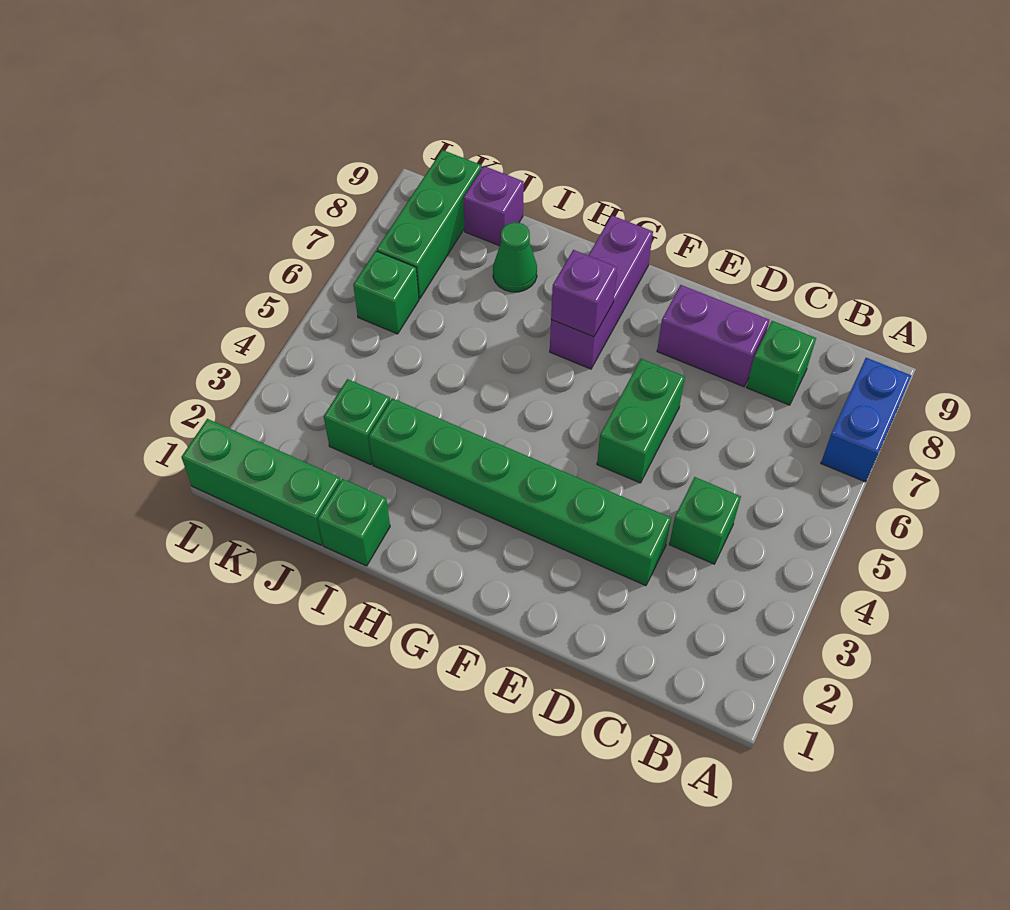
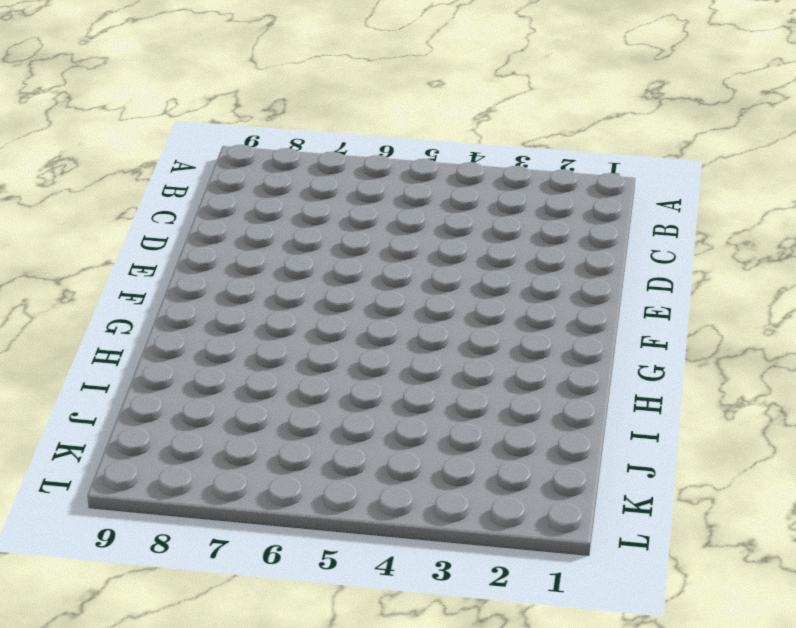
none -> blue 1x2 brick [821,358,911,482]
none -> green 1x1 brick [669,477,741,564]
none -> green 1x1 brick [747,321,816,405]

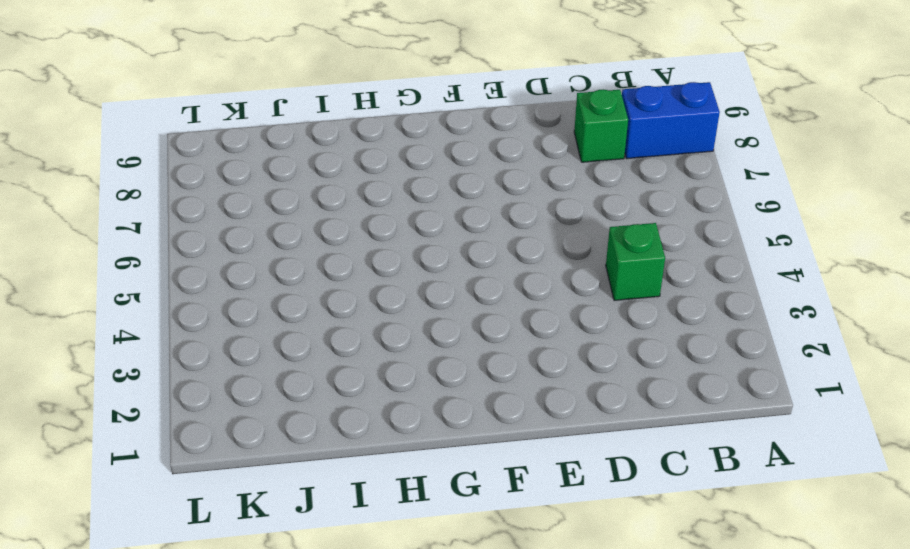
blue 1x2 brick [622,82,720,159] -> blue 1x2 brick turned to [821,358,911,482]
none -> green 1x6 brick [369,398,671,586]
none -> purple 1x2 brick [657,285,769,387]
none -> green 1x2 brick [597,359,685,483]

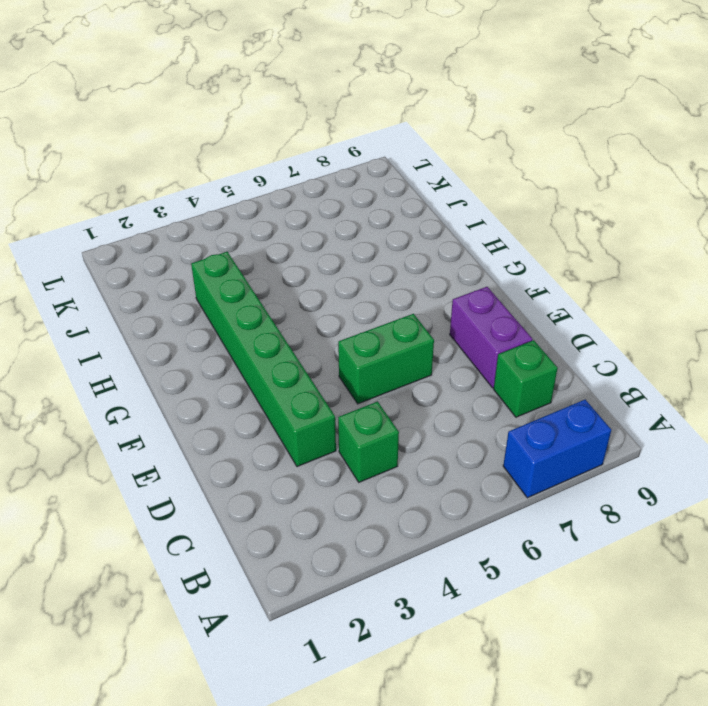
none -> purple 1x3 brick [550,215,653,369]
none -> green 1x1 brick [318,479,390,566]
none -> green 1x1 cone [493,222,537,292]

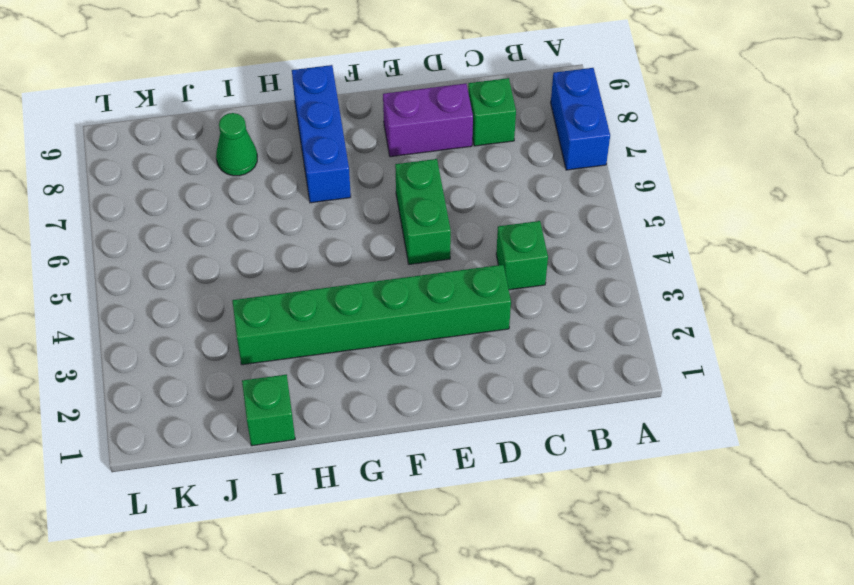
blue 1x3 brick [292,65,351,203] -> purple 1x3 brick [550,215,653,369]
none -> green 1x3 brick [181,419,341,545]
none -> green 1x1 brick [324,379,390,465]
none -> purple 1x1 brick [463,166,524,246]

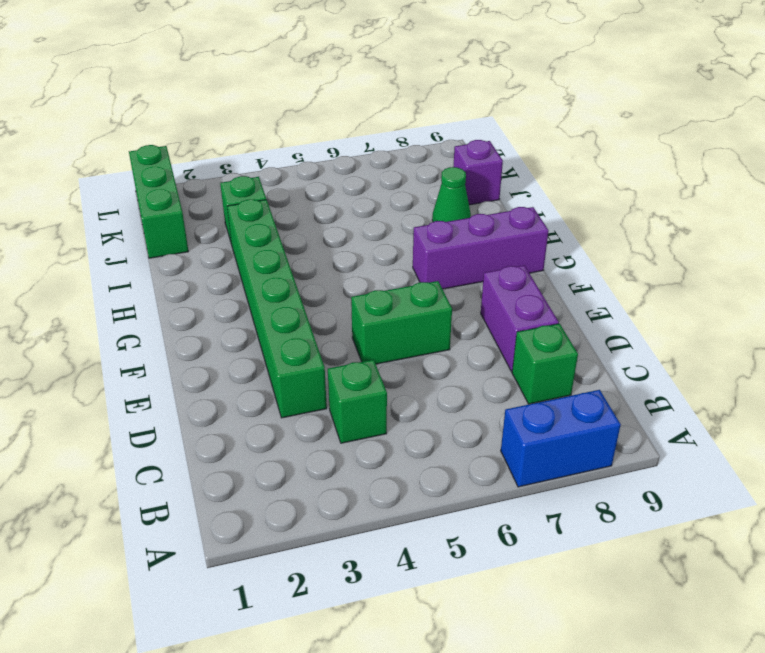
none -> green 1x1 brick [318,479,390,566]
none -> green 1x1 brick [353,251,419,334]
none -> green 1x3 brick [377,150,482,299]

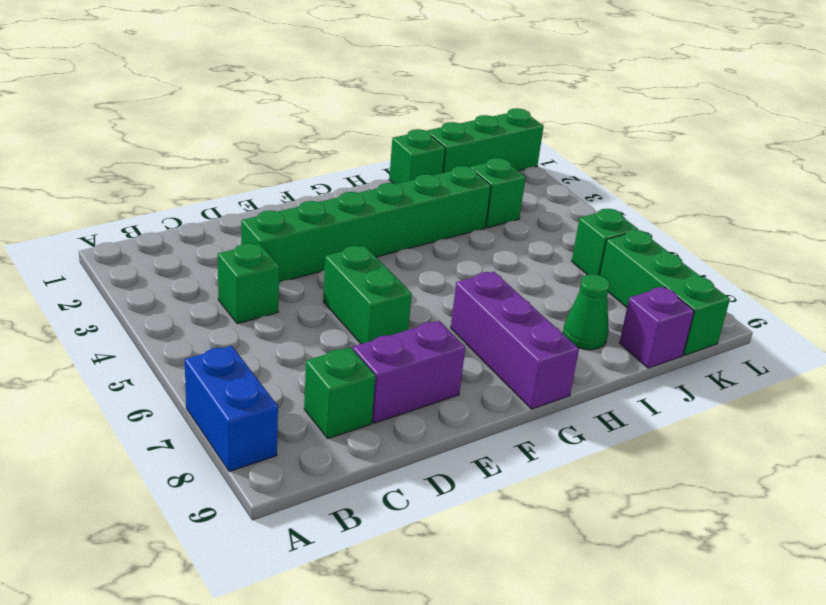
none -> purple 1x1 brick [551,250,617,337]

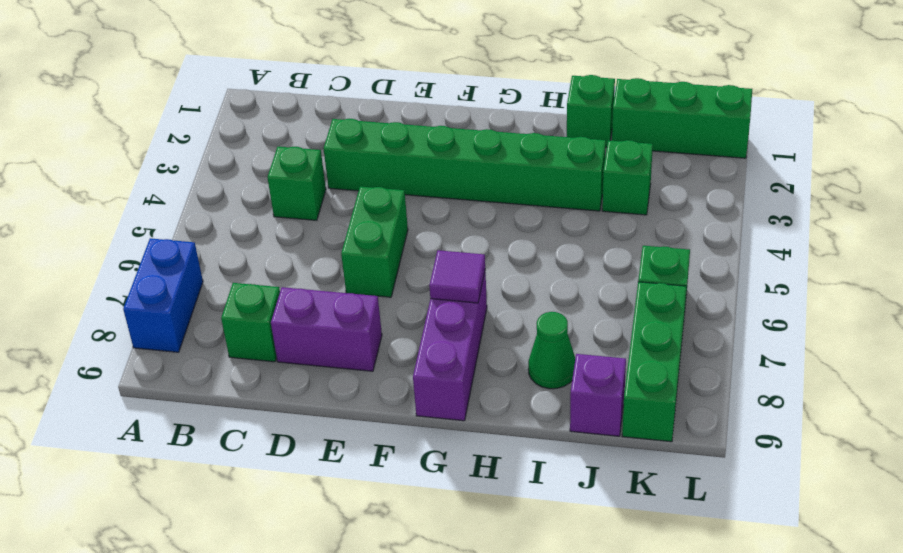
purple 1x1 tile [429,250,485,303] -> purple 1x1 brick [551,250,617,337]

